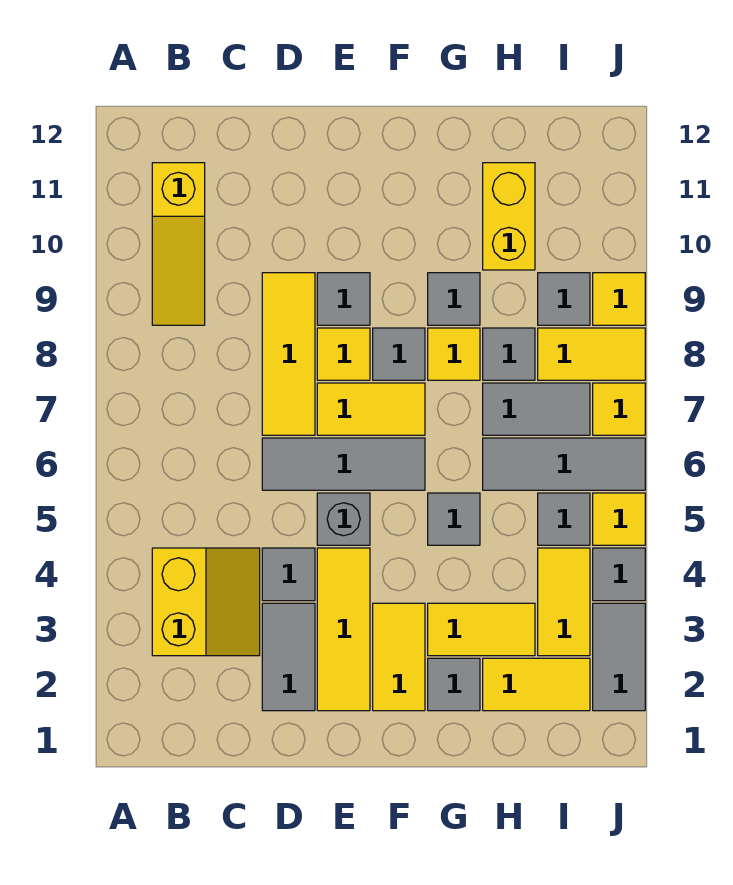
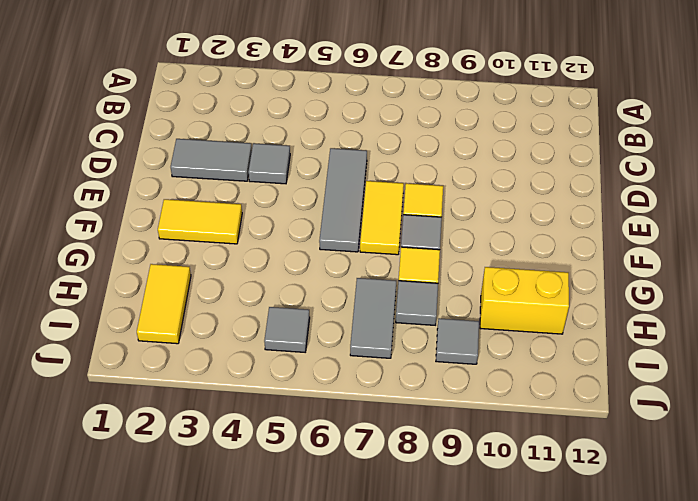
none -> yellow 2x2 slope [152,548,260,656]
none -> yellow 1x3 slope [152,163,205,325]
none -> yellow 1x3 tile [262,273,315,435]
none -> yellow 1x3 tile [317,548,370,711]

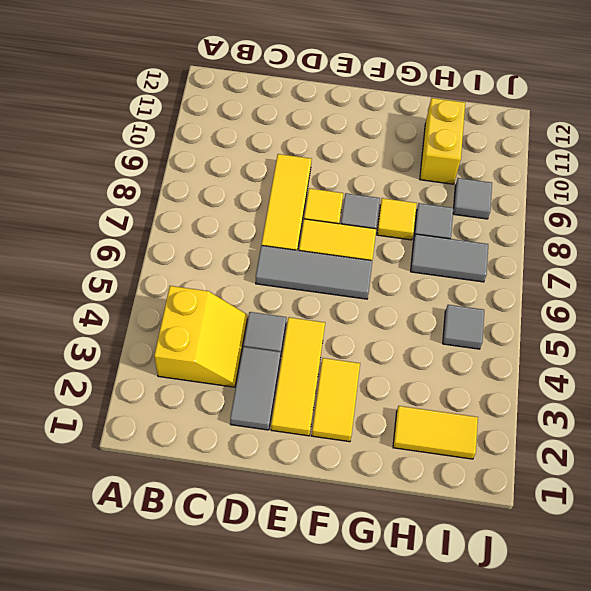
none -> yellow 1x3 slope [152,163,205,325]
none -> grey 1x1 brick [317,493,370,545]
none -> grey 1x1 tile [317,273,370,325]
none -> grey 1x1 tile [428,658,480,711]

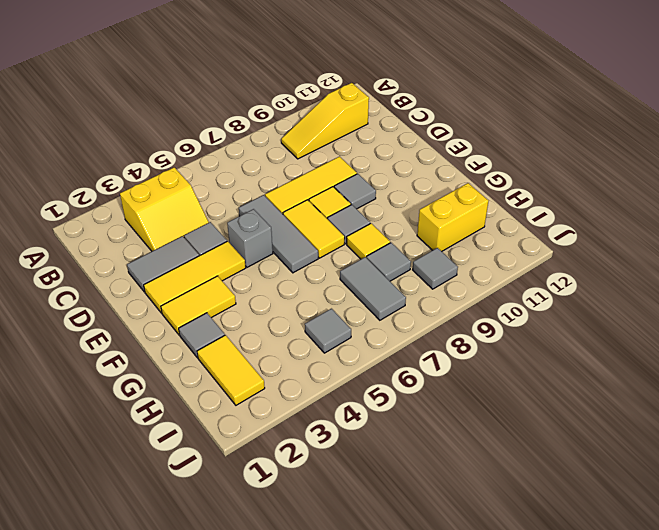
none -> yellow 1x2 tile [428,603,535,656]
none -> grey 1x1 tile [428,493,480,545]
none -> grey 1x1 tile [428,273,480,325]
none -> grey 1x3 tile [483,438,645,490]

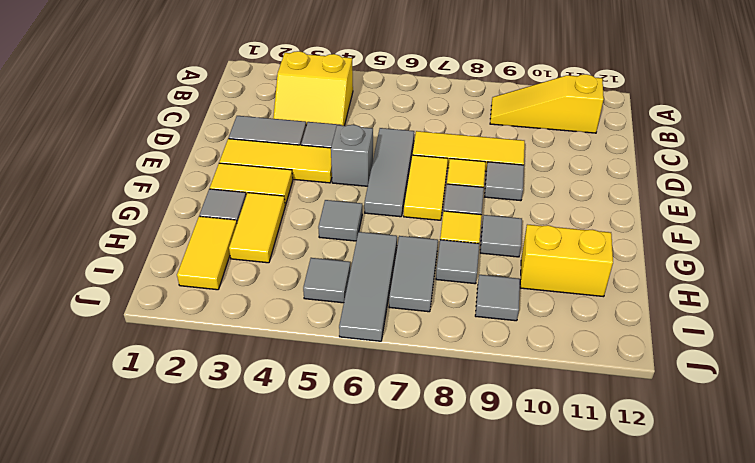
none -> yellow 1x2 tile [538,548,590,656]
none -> yellow 1x2 tile [538,328,645,380]
none -> grey 1x2 tile [593,603,645,711]
none -> grey 1x1 tile [593,548,645,601]

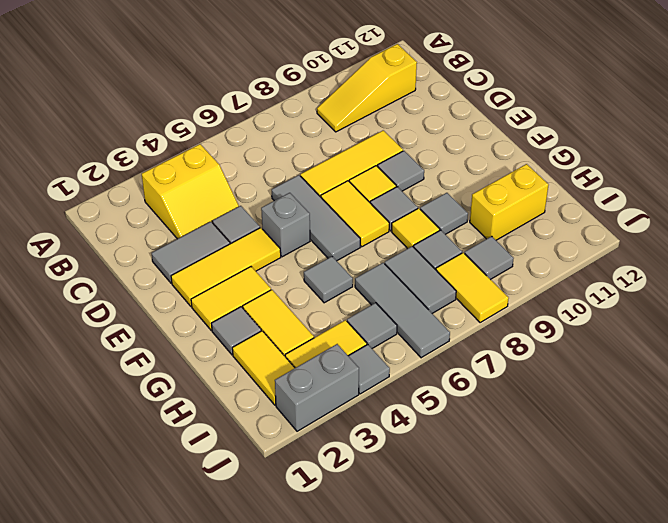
grey 1x2 brick [275,344,359,431] -> grey 1x2 tile [593,603,645,711]
none -> yellow 1x1 tile [593,493,645,545]
none -> yellow 1x1 tile [593,383,645,435]
none -> yellow 1x1 tile [593,273,645,325]

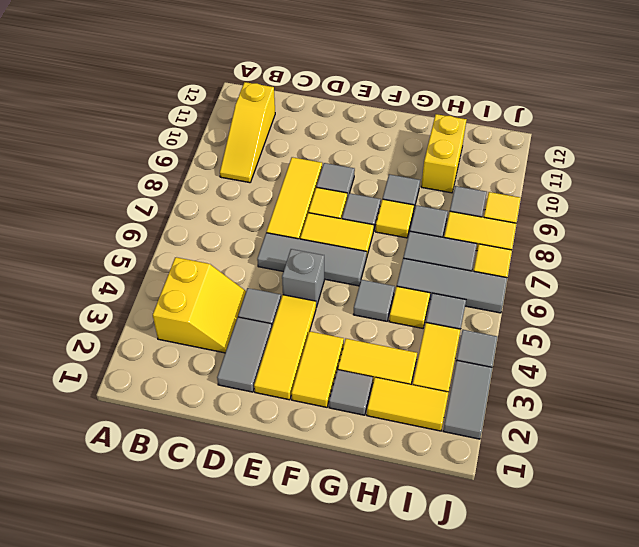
yellow 1x1 tile [389,286,430,328] -> yellow 1x1 tile moved to [593,493,645,545]

